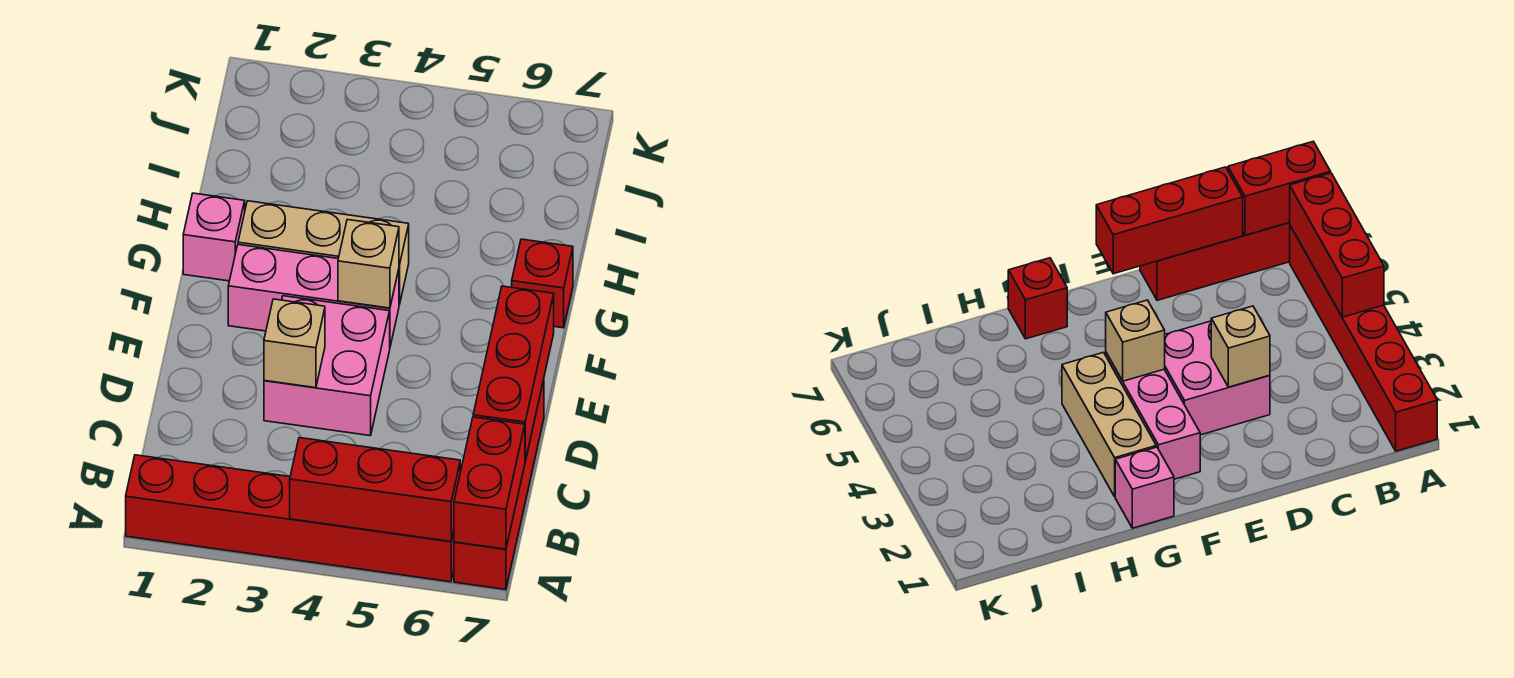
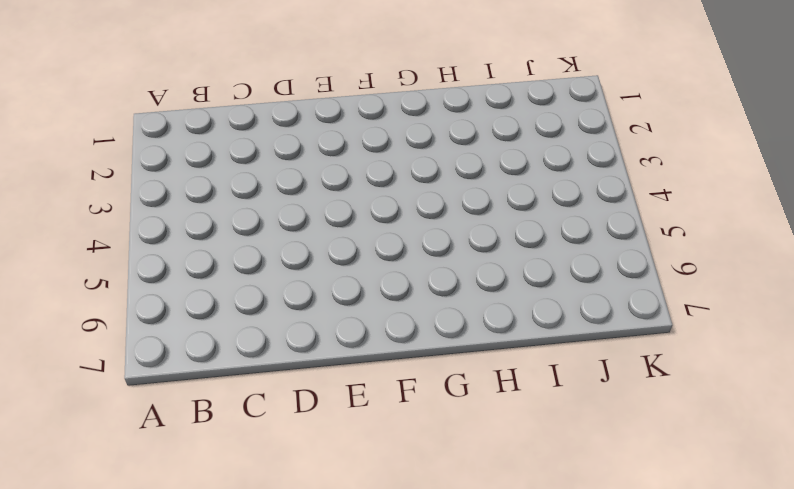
none -> red 1x6 brick [126,455,454,582]
none -> red 1x4 brick [454,380,544,589]
none -> pink 2x2 brick [264,296,390,436]

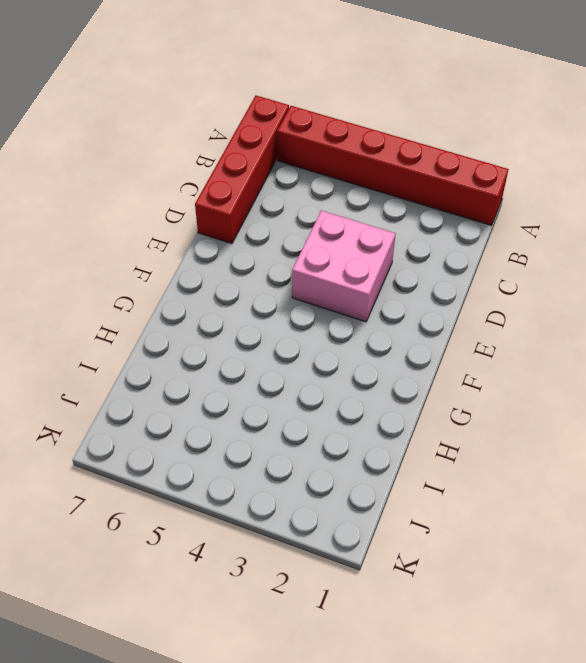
none -> pink 1x3 brick [228,245,399,346]
none -> pink 1x1 brick [183,193,245,281]
none -> tan 1x3 brick [238,201,409,305]

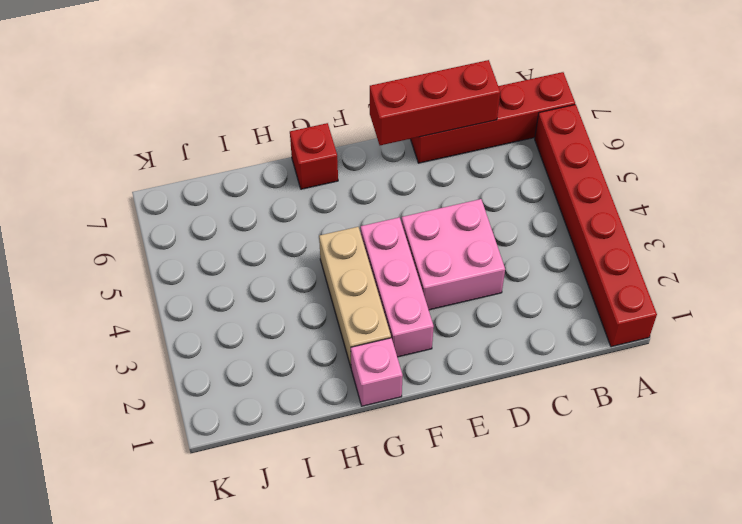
none -> red 1x3 brick [290,438,460,541]
none -> red 1x2 brick [454,417,525,549]
none -> tan 1x1 brick [264,299,325,388]

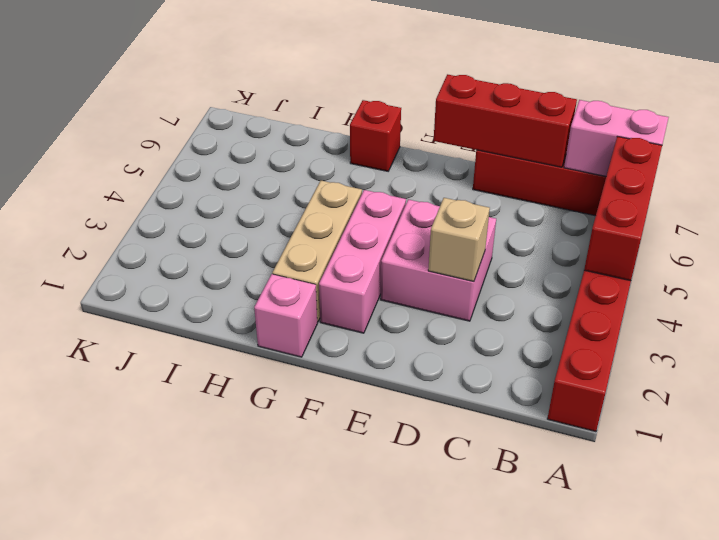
pink 1x2 brick [564,100,669,176] -> red 1x2 brick [454,417,525,549]
none -> tan 1x1 brick [338,220,399,308]

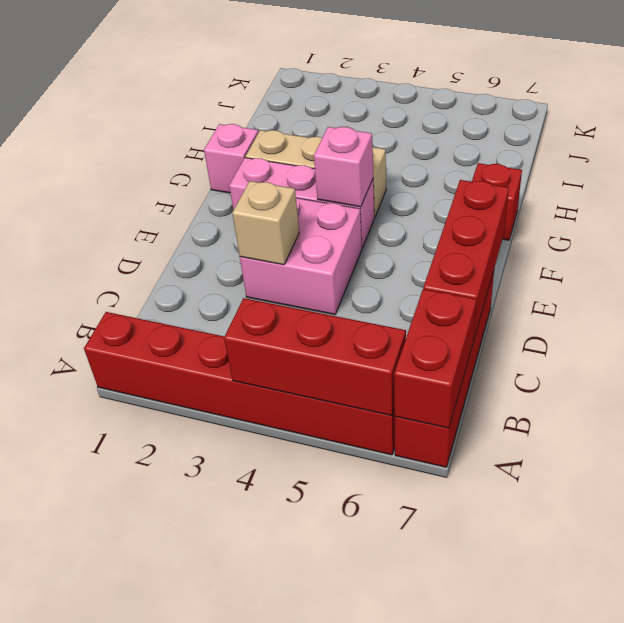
pink 1x1 brick [314,127,373,207] -> tan 1x1 brick [338,220,399,308]

